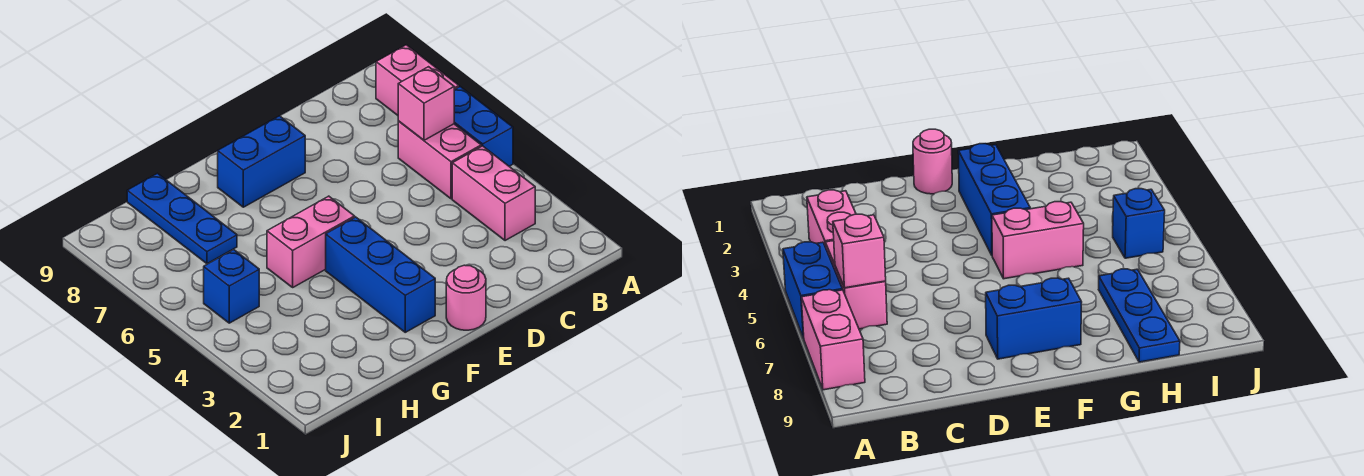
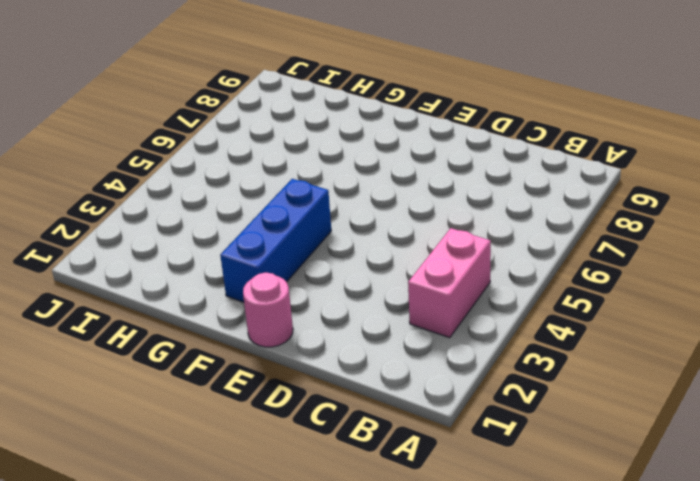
none -> blue 1x2 brick [454,87,513,166]
none -> pink 1x2 brick [376,45,459,115]

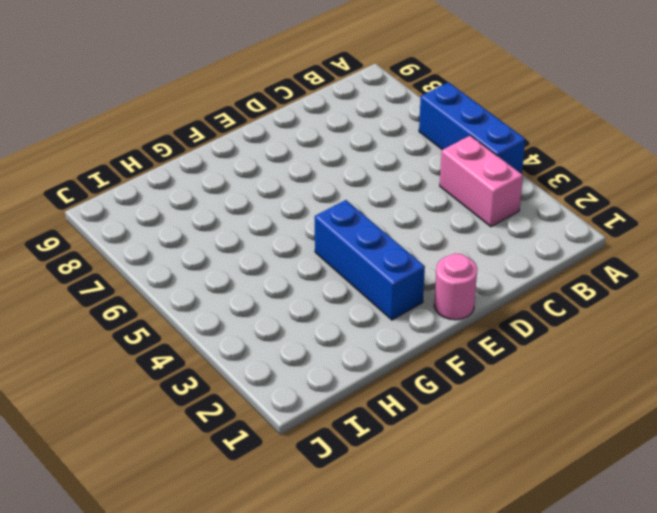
blue 1x3 brick [419,82,525,174] -> blue 1x2 brick [454,87,513,166]
none -> pink 1x2 brick [376,45,459,115]
none -> pink 1x2 brick [398,121,481,199]

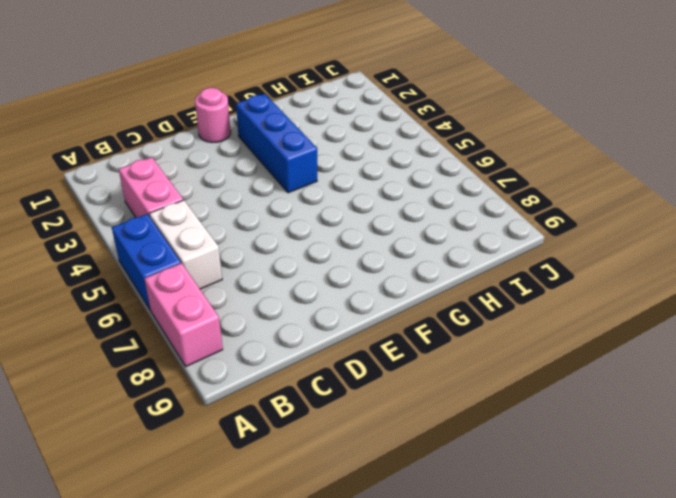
white 1x2 brick [149,200,222,289] -> pink 1x2 brick [398,121,481,199]
none -> blue 1x2 brick [218,116,305,207]
none -> pink 1x2 brick [267,196,355,287]

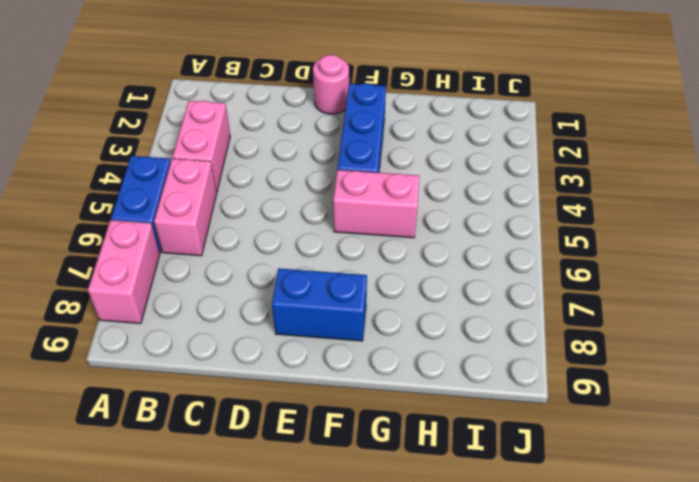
none -> blue 1x3 plate [127,173,237,264]
none -> blue 1x1 brick [204,250,259,323]

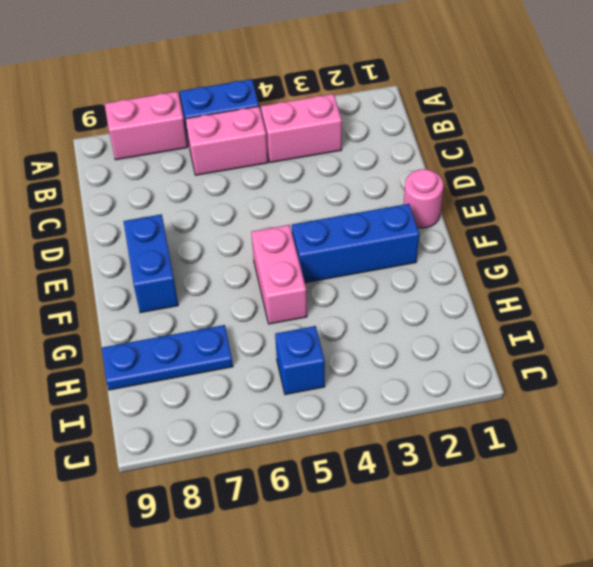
none -> pink 1x1 brick [398,67,454,140]

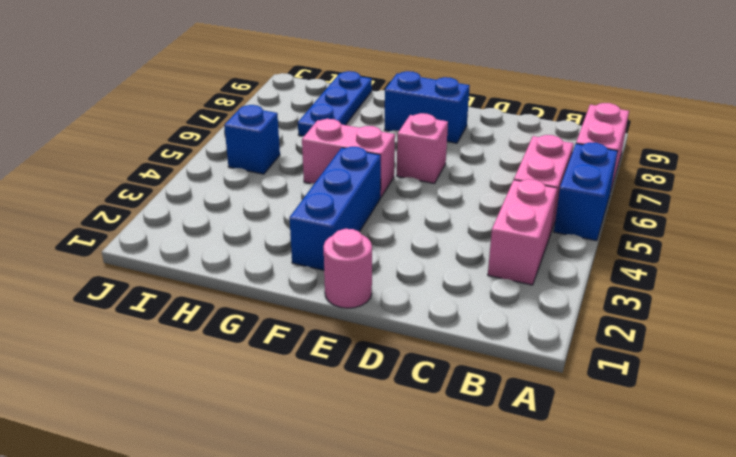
pink 1x1 brick [397,113,448,183] -> pink 1x1 brick moved to [398,67,454,140]

